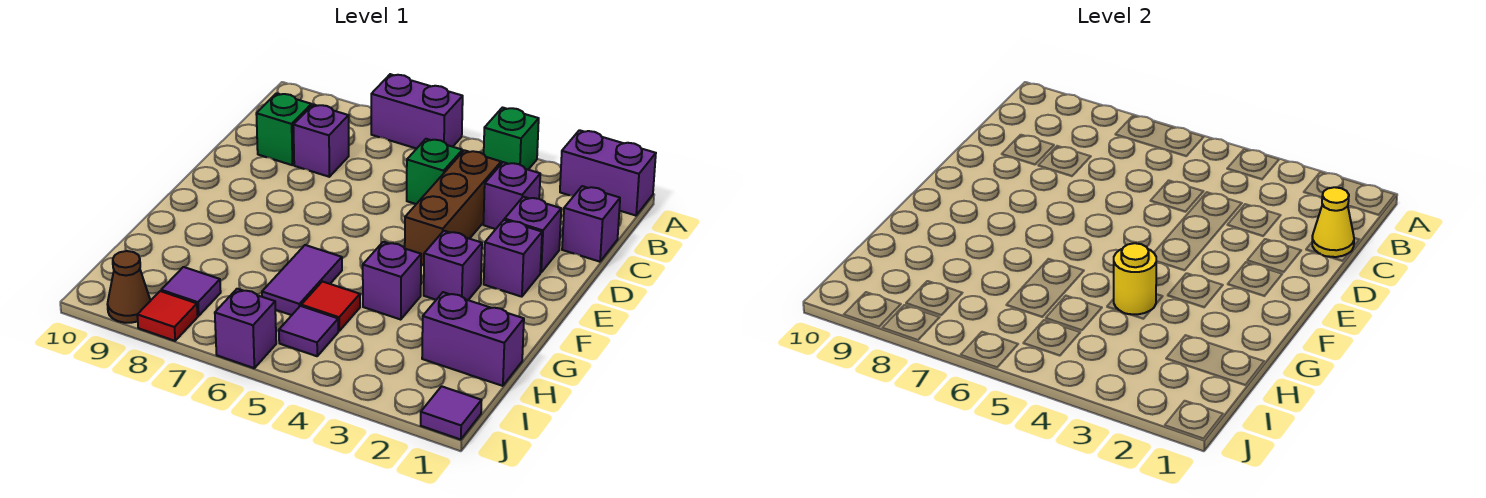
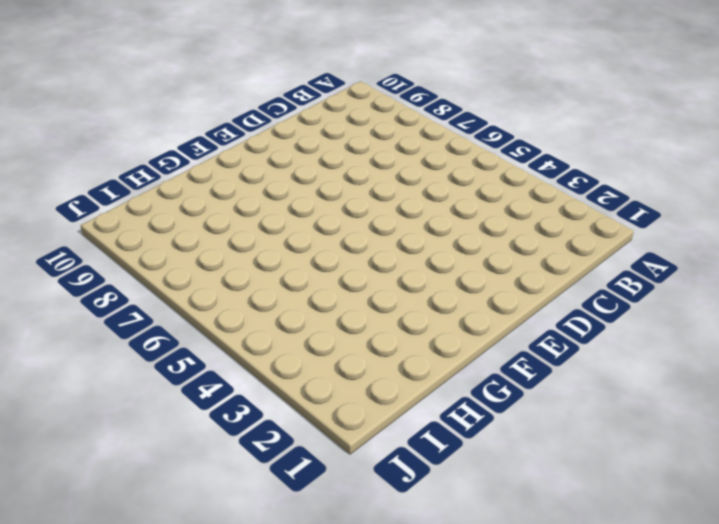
none -> purple 1x2 brick [560,130,656,216]
none -> green 1x1 brick [484,108,539,169]
none -> purple 1x2 brick [371,74,463,149]

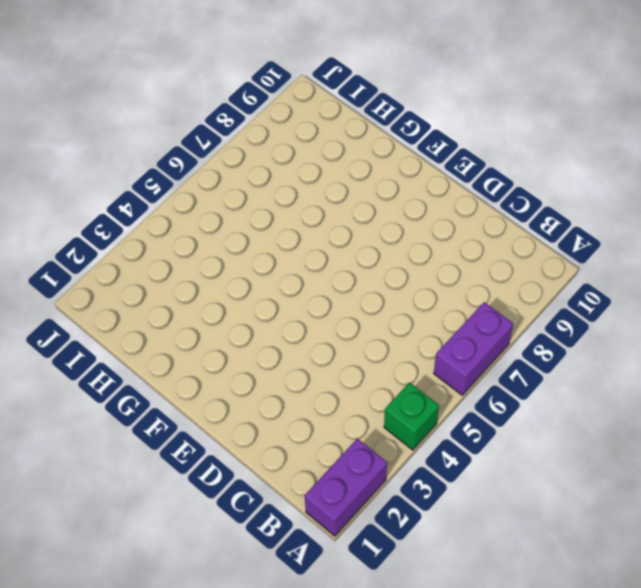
none -> purple 1x1 brick [562,186,620,262]
none -> purple 1x1 brick [483,162,540,229]
none -> brown 1x3 brick [405,150,501,265]

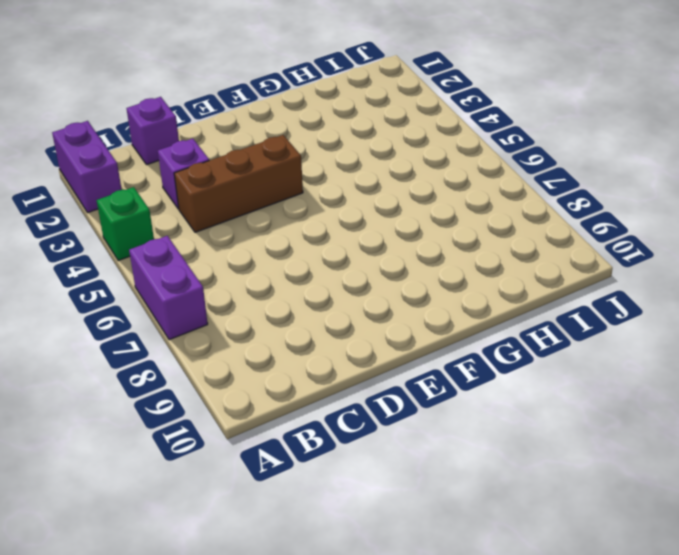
none -> green 1x1 brick [407,139,462,204]
none -> purple 1x1 brick [293,104,349,177]
none -> green 1x1 brick [256,93,311,165]

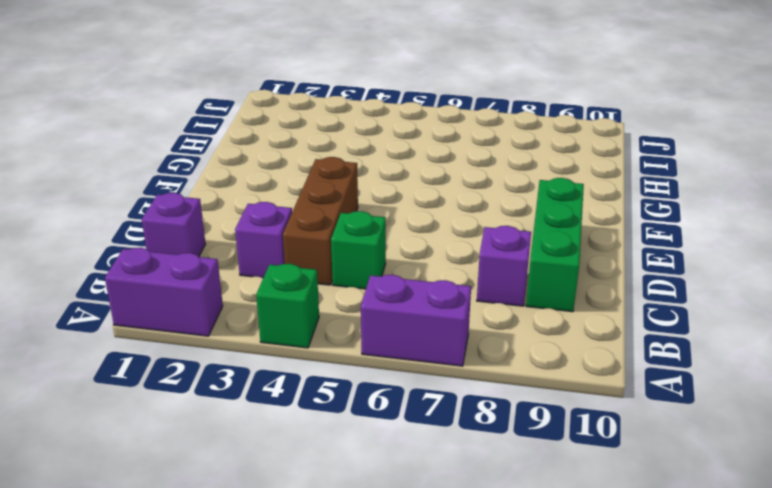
green 1x3 brick [526,178,584,312] -> green 1x1 brick [256,93,311,165]
none -> purple 1x1 brick [505,197,561,273]
none -> purple 1x1 brick [484,220,542,297]
none -> purple 1x1 brick [424,231,482,300]

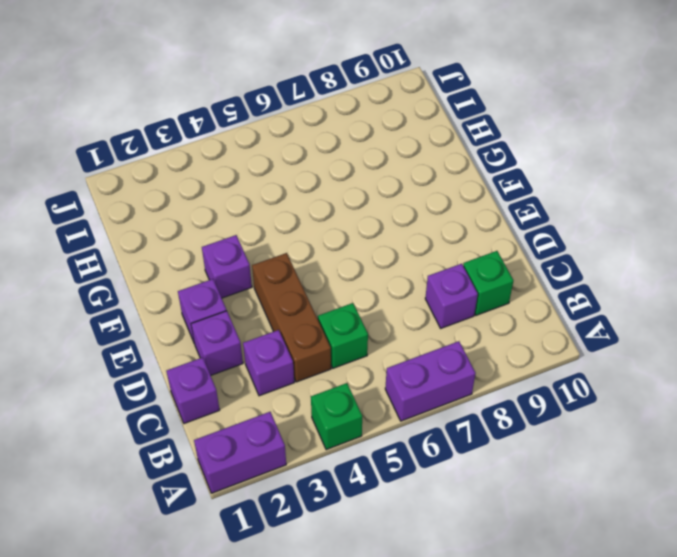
none -> purple 1x1 brick [363,242,421,320]
none -> purple 1x2 tile [262,245,342,315]
none -> purple 1x2 brick [422,292,524,386]

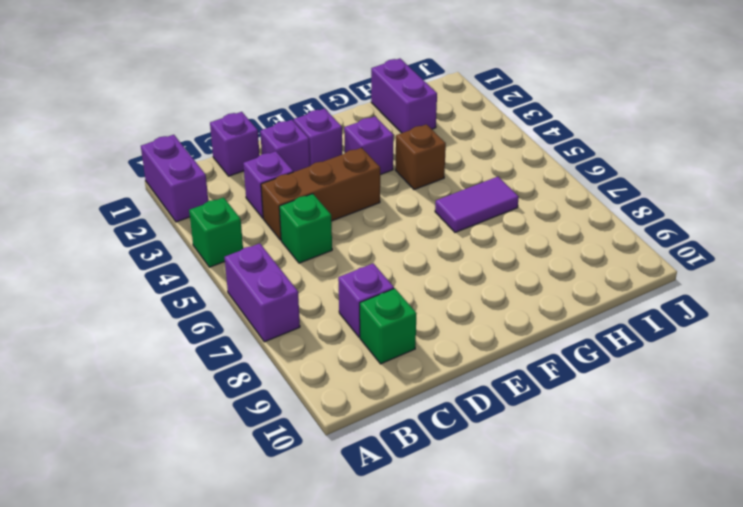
brown 1x1 brick [396,124,446,190] -> purple 1x1 brick [363,242,421,320]
none -> red 1x1 tile [301,282,360,331]
none -> purple 1x1 tile [279,306,338,356]
none -> purple 1x1 tile [161,267,221,316]

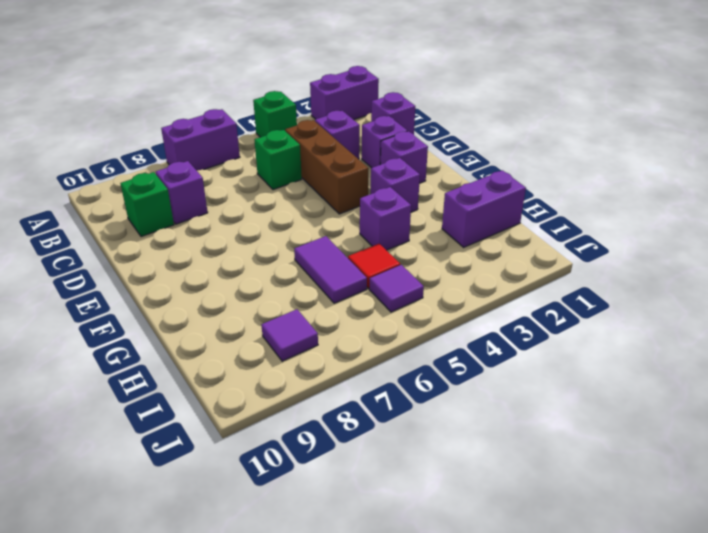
none -> purple 1x1 tile [421,386,482,440]
none -> purple 1x1 brick [215,289,276,368]
none -> red 1x1 tile [137,291,198,341]

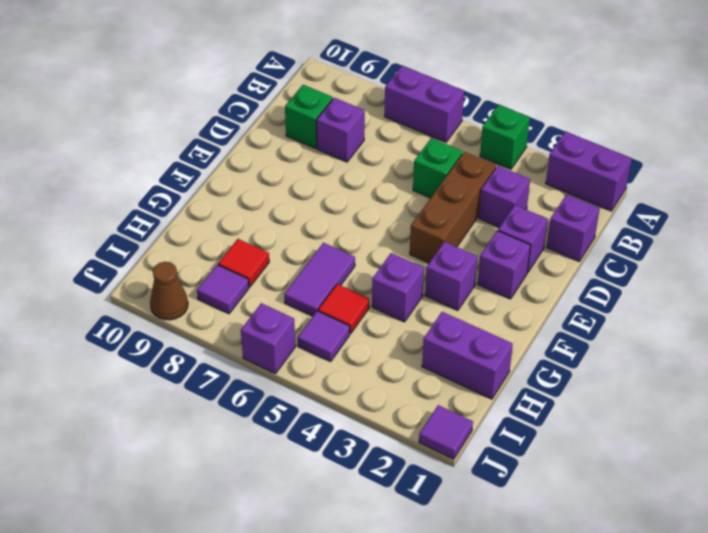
red 1x1 tile [218,239,269,287] -> red 1x1 tile moved to [137,291,198,341]
none -> yellow 1x1 cone [1312,187,1354,257]
none -> yellow 1x1 round brick [1114,243,1156,314]

